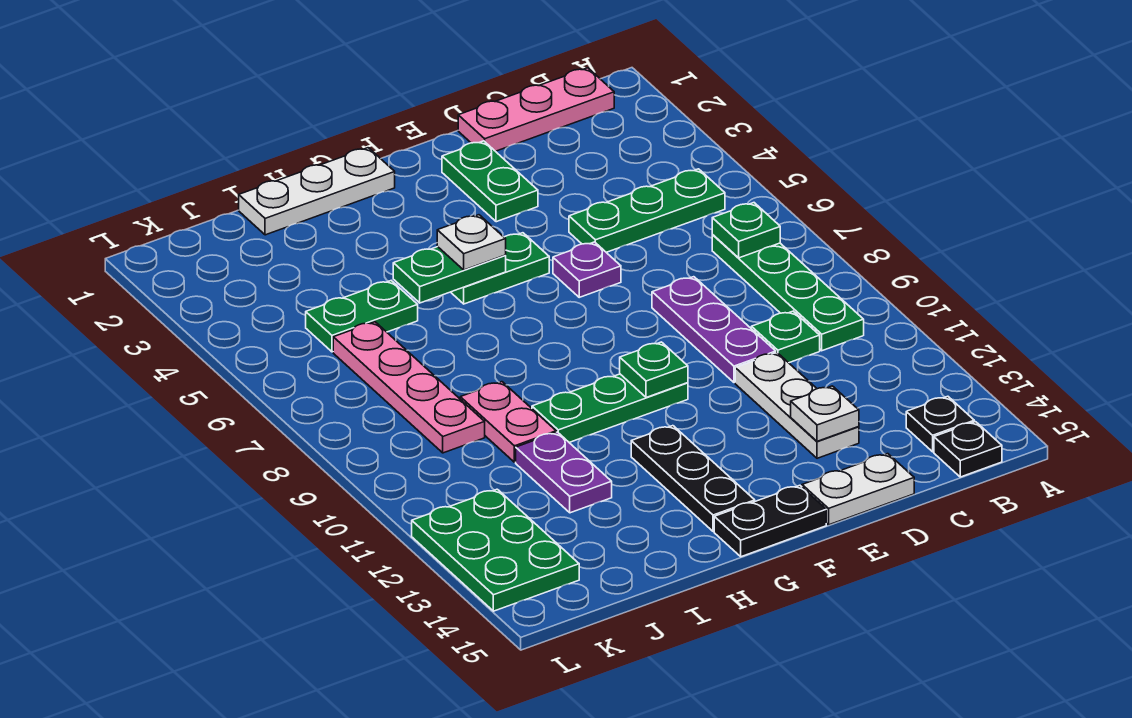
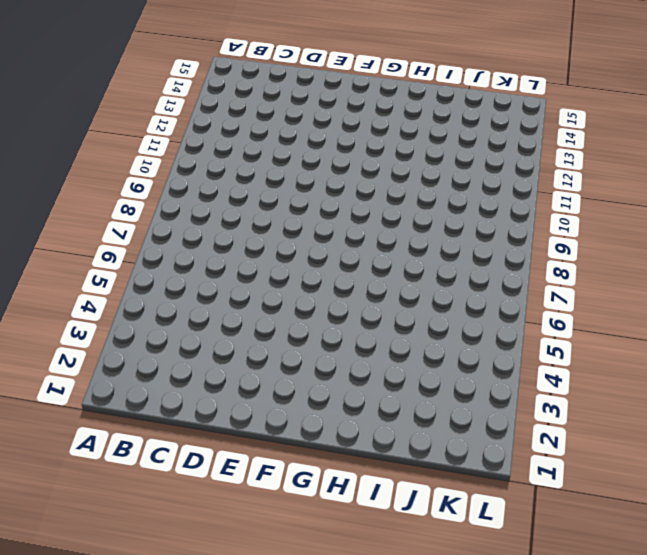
none -> pink 1x3 plate [458,68,614,151]
none -> green 1x3 plate [569,169,725,252]
none -> green 1x4 plate [712,235,864,351]

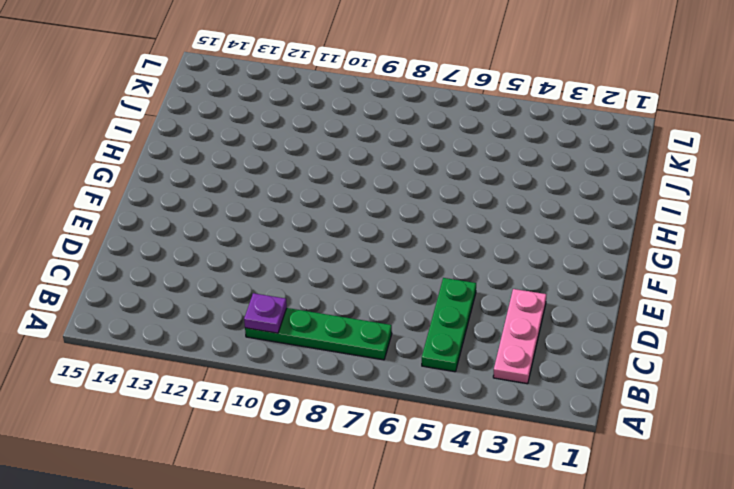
pink 1x3 plate [493,289,547,384] -> pink 1x3 plate moved to [458,68,614,151]
purple 1x1 plate [244,293,287,333] -> purple 1x1 plate moved to [553,242,621,297]
none -> black 1x1 plate [906,396,974,452]
none -> black 1x1 plate [934,422,1002,477]
none -> green 1x1 plate [751,311,820,363]

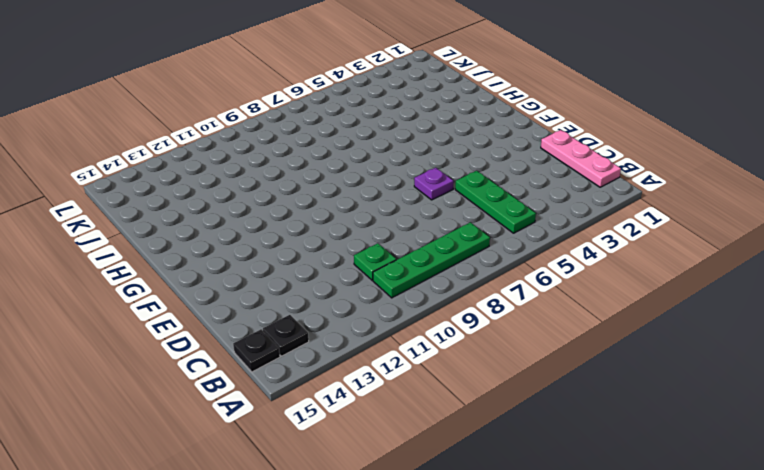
none -> purple 1x3 plate [652,277,776,383]
none -> white 1x3 plate [735,353,859,458]
none -> white 1x2 plate [802,454,914,525]

